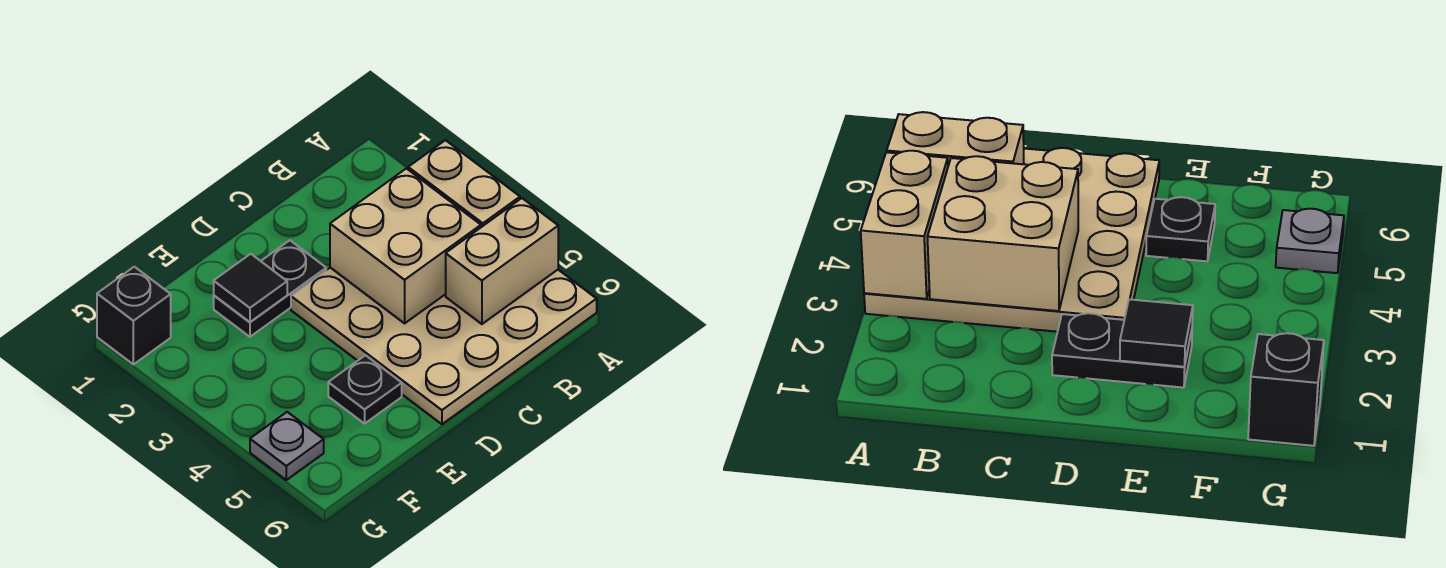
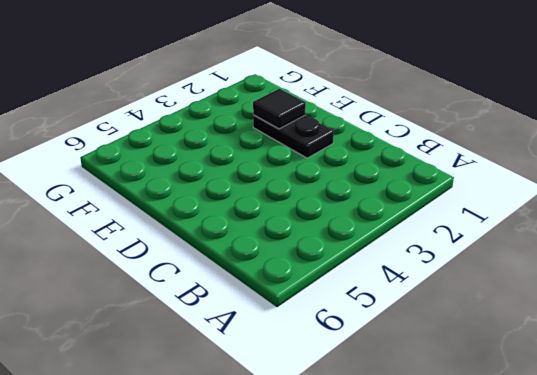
none -> tan 4x4 plate [291,268,597,424]
none -> black 1x1 plate [328,355,402,424]

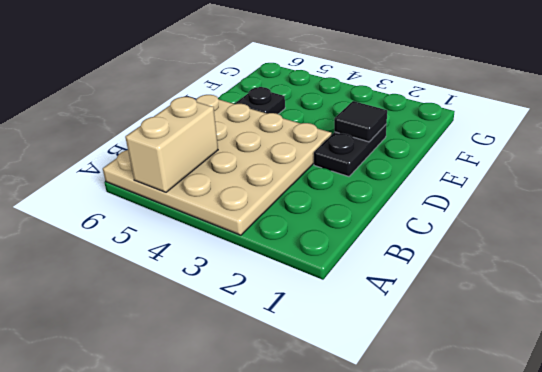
none -> black 1x1 brick [97,267,171,364]
none -> grey 1x1 plate [250,412,324,480]

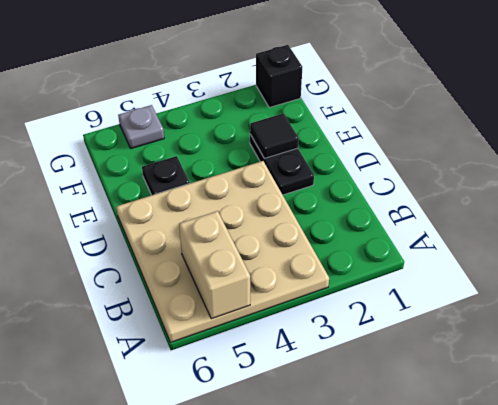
none -> tan 1x2 brick [408,140,520,227]
none -> tan 2x2 brick [330,168,481,323]

